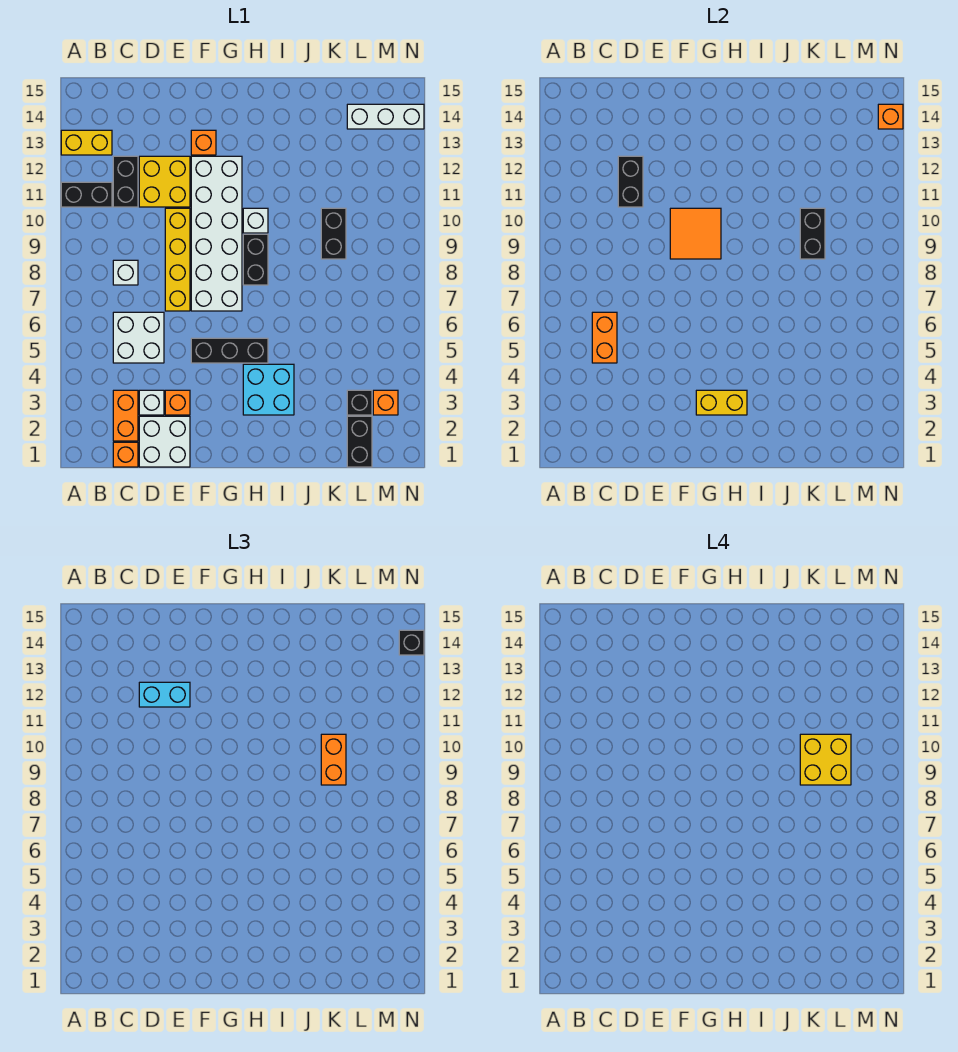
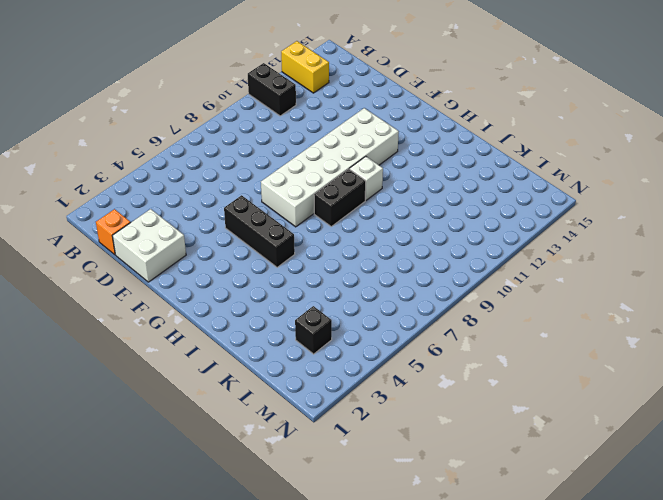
none -> orange 1x2 brick [113,390,138,441]
none -> white 2x2 brick [113,312,164,363]
none -> white 1x1 brick [113,260,138,285]
none -> black 1x2 brick [113,156,138,207]

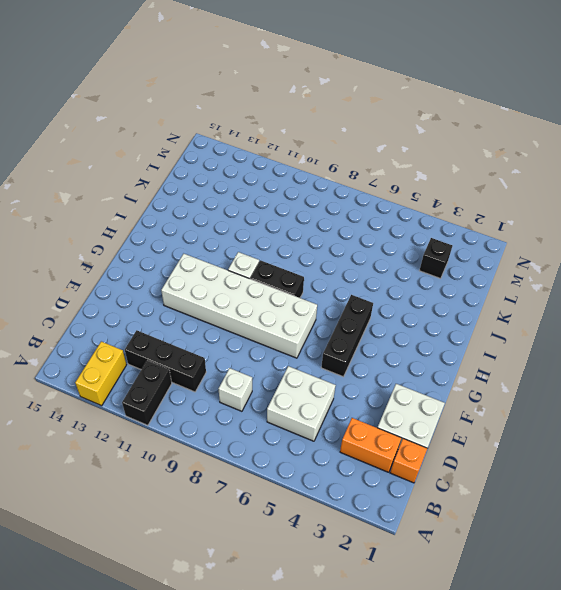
black 1x3 brick [125,330,206,392] -> black 1x2 brick [113,156,138,207]
none -> white 1x1 brick [139,390,164,415]
none -> yellow 2x2 brick [139,156,190,207]
none -> orange 1x1 brick [165,390,190,415]
none -> yellow 1x4 brick [165,208,190,311]

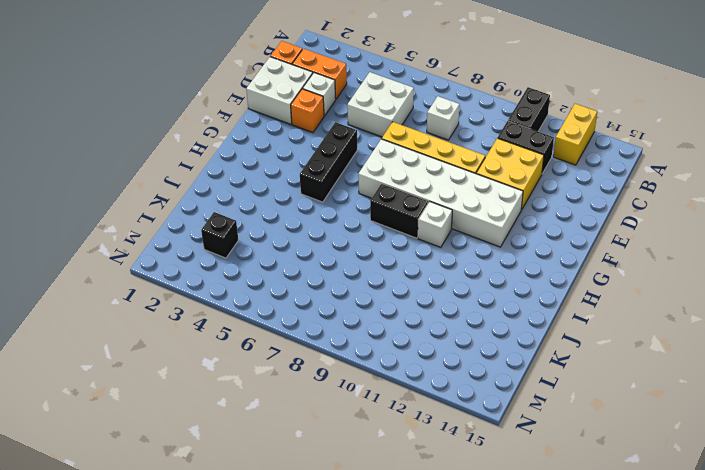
none -> orange 1x1 brick [191,130,216,155]
none -> cyan 2x2 brick [243,364,294,415]
none -> black 1x2 brick [321,208,346,259]
none -> black 1x2 brick [347,416,372,467]

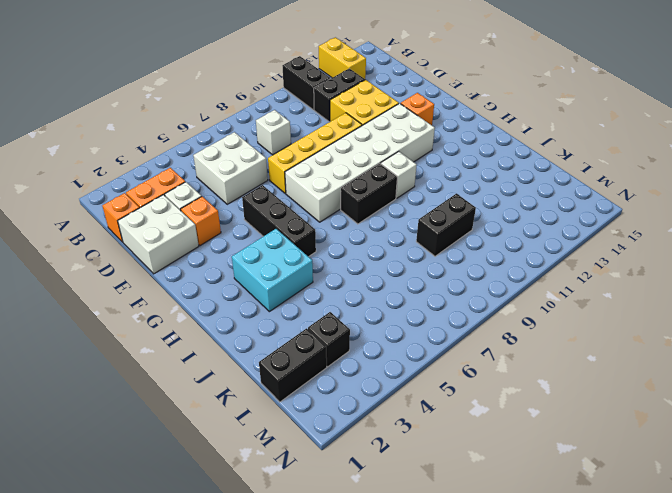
none -> white 1x3 brick [347,104,424,129]
none -> orange 1x1 brick [373,390,398,415]
none -> orange 1x2 brick [592,312,617,363]
none -> black 1x2 brick [618,156,643,207]

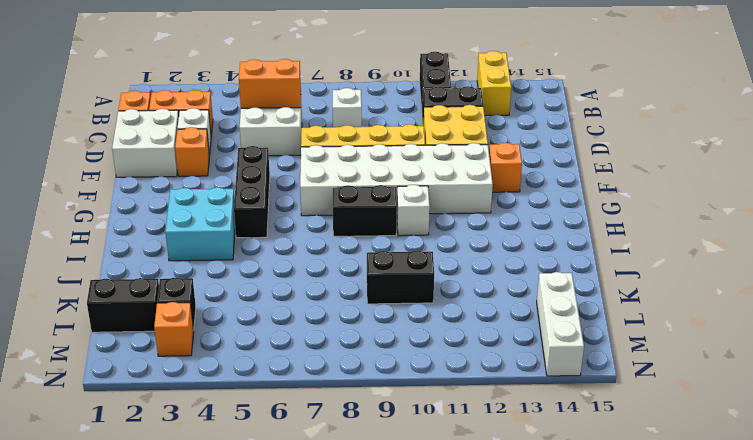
none -> black 1x2 brick [618,156,643,207]
none -> orange 2x2 tile [670,208,721,259]
none -> yellow 1x2 brick [696,390,747,415]
none -> black 1x2 brick [800,208,825,259]

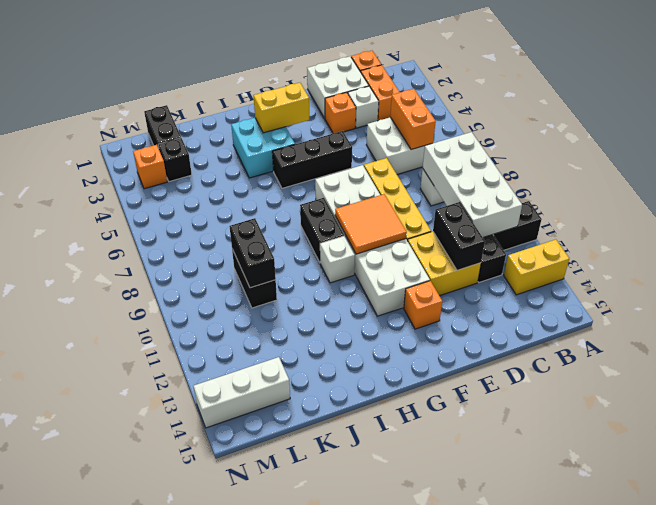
white 2x4 brick [423,132,522,237] -> none
none -> orange 1x1 brick [878,104,903,129]
none -> cyan 1x2 brick [139,682,190,707]
none -> orange 1x2 brick [321,734,346,785]
none -> black 1x1 brick [399,630,424,655]

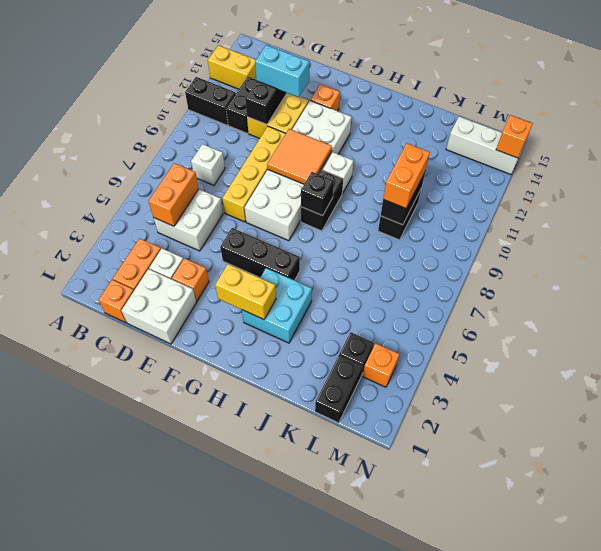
black 1x1 brick [301,172,334,216] -> black 1x1 brick moved to [399,630,424,655]
none -> yellow 2x2 brick [800,734,851,785]

